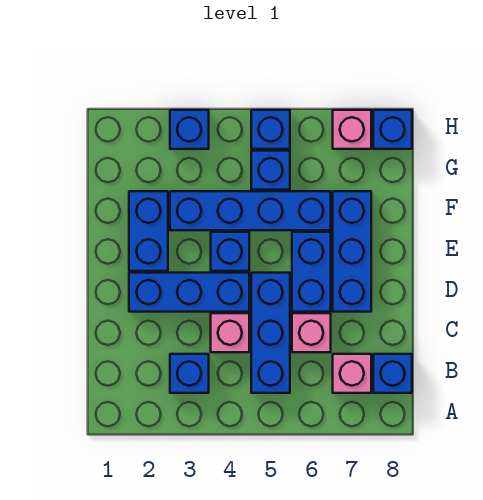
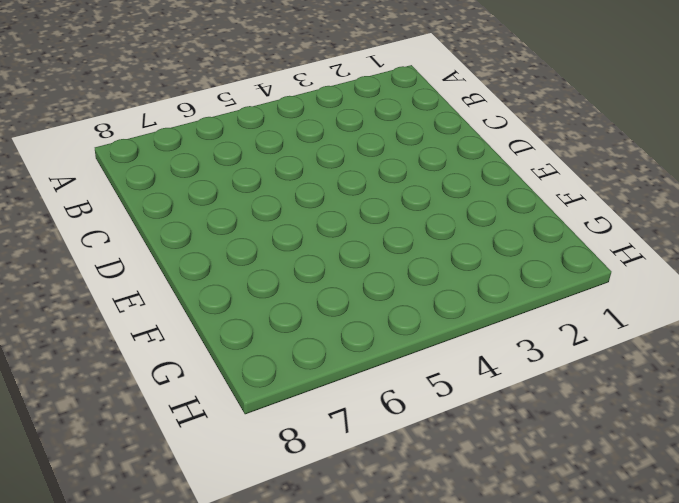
none -> blue 1x1 brick [170,354,209,393]
none -> blue 1x3 brick [251,273,290,393]
none -> pink 1x1 brick [333,354,371,393]

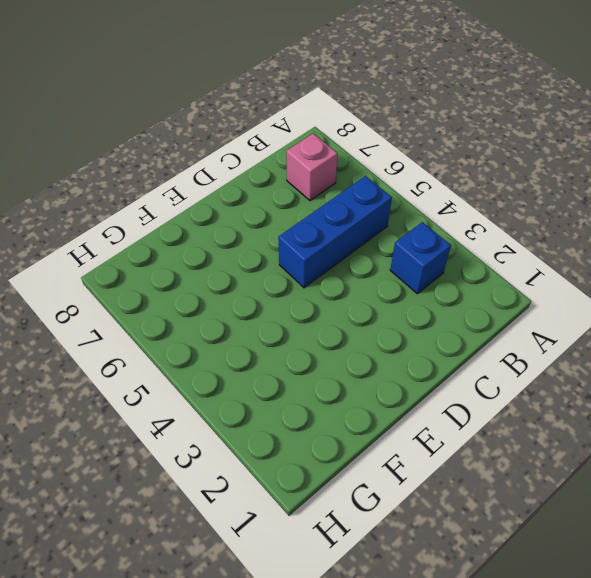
none -> blue 1x1 brick [373,354,412,393]
none -> pink 1x1 brick [211,313,249,352]
none -> pink 1x1 brick [292,313,331,352]

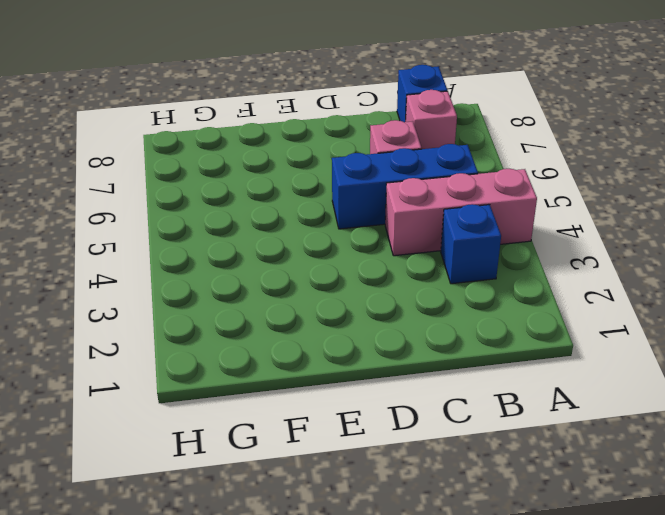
pink 1x3 brick [385,169,537,256] -> pink 1x1 brick [211,313,249,352]
none -> blue 1x3 brick [129,273,249,312]
none -> blue 1x2 brick [292,232,331,312]
none -> blue 1x3 brick [333,191,371,312]

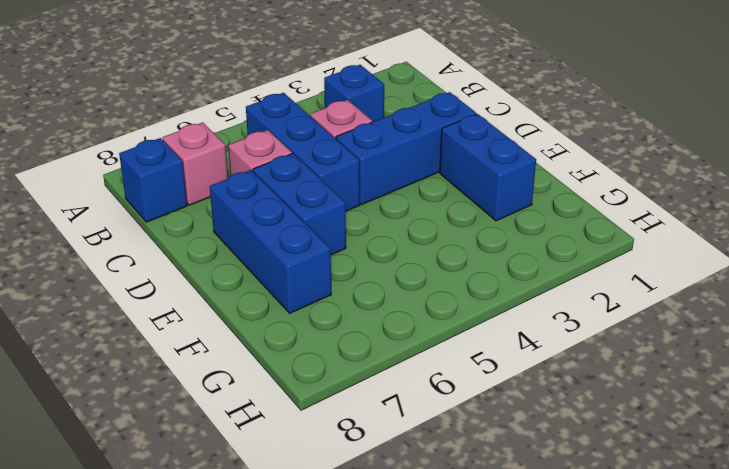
none -> blue 1x1 brick [211,232,249,271]
none -> blue 1x4 brick [170,191,331,230]
none -> blue 1x1 brick [251,151,290,190]

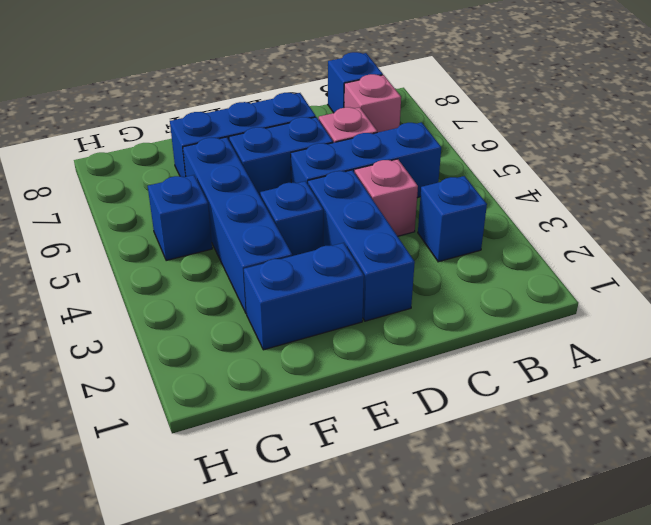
none -> blue 1x1 brick [170,110,209,149]
none -> blue 1x1 brick [251,110,290,149]
none -> pink 1x1 brick [333,110,371,149]

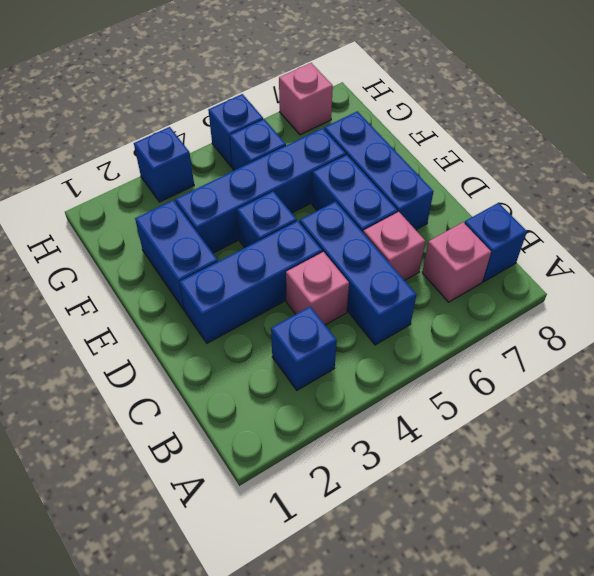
none -> blue 1x1 brick [373,110,412,149]

